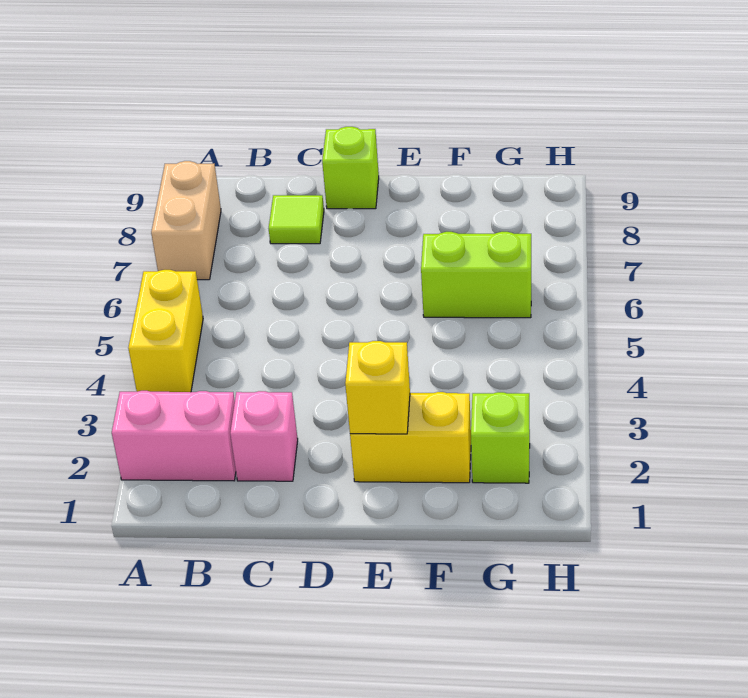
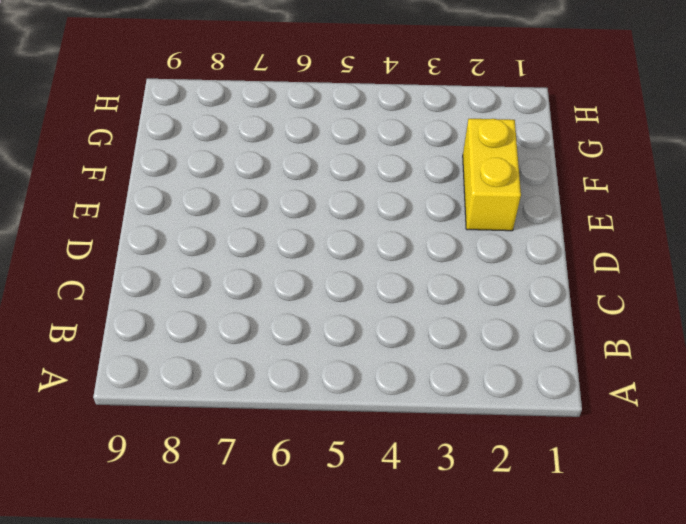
none -> pink 1x2 brick [112,391,236,481]
none -> yellow 1x2 brick [128,270,203,392]

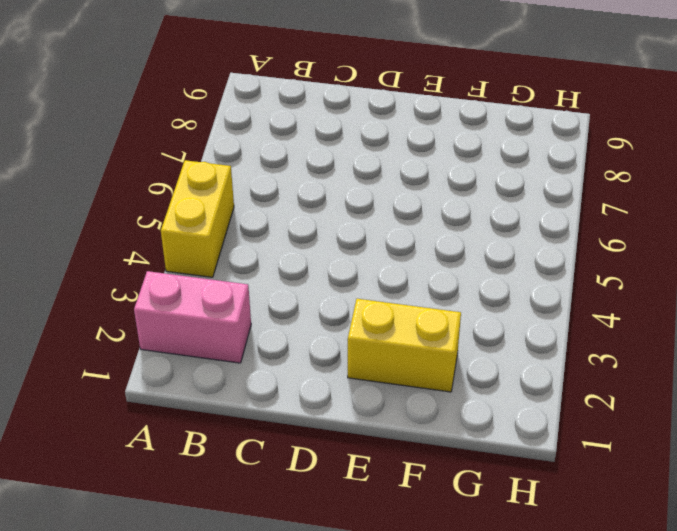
none -> tan 1x2 brick [151,161,221,280]
none -> pink 1x1 brick [230,391,298,481]

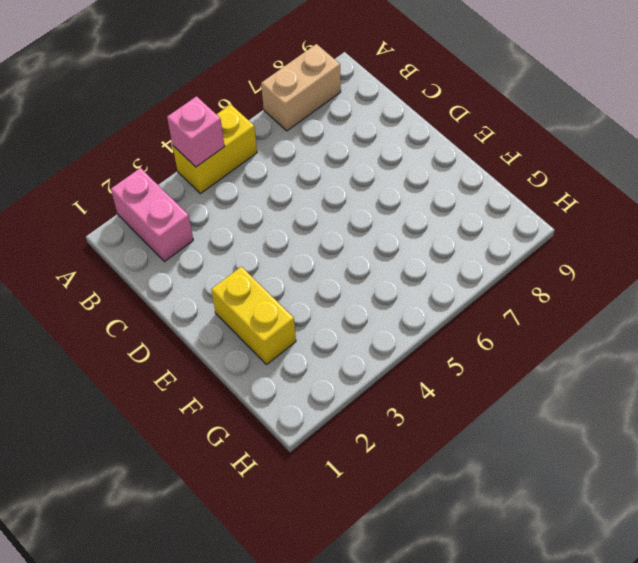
pink 1x1 brick [167,96,225,167] -> pink 1x1 brick moved to [230,391,298,481]
none -> lime 1x1 tile [269,195,324,244]
none -> lime 1x1 brick [322,127,379,209]

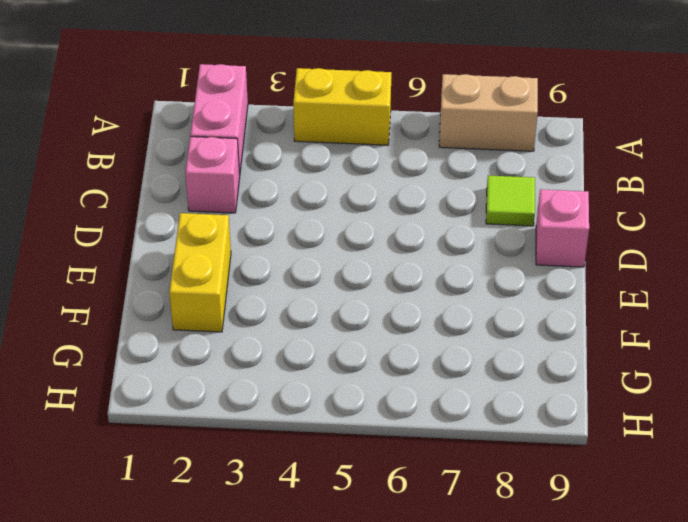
pink 1x1 brick [536,189,589,267] -> lime 1x1 brick [322,127,379,209]
none -> lime 1x2 brick [421,232,531,318]
none -> lime 1x1 brick [471,392,530,483]

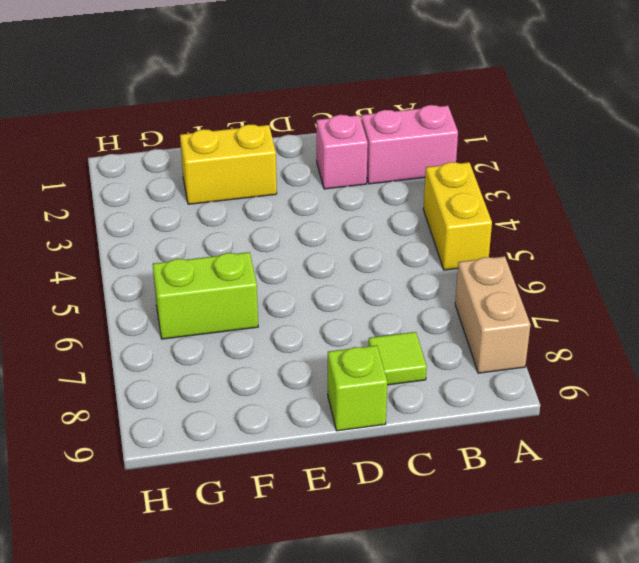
none -> lime 1x1 brick [471,392,530,483]
none -> yellow 1x1 brick [345,341,410,434]

